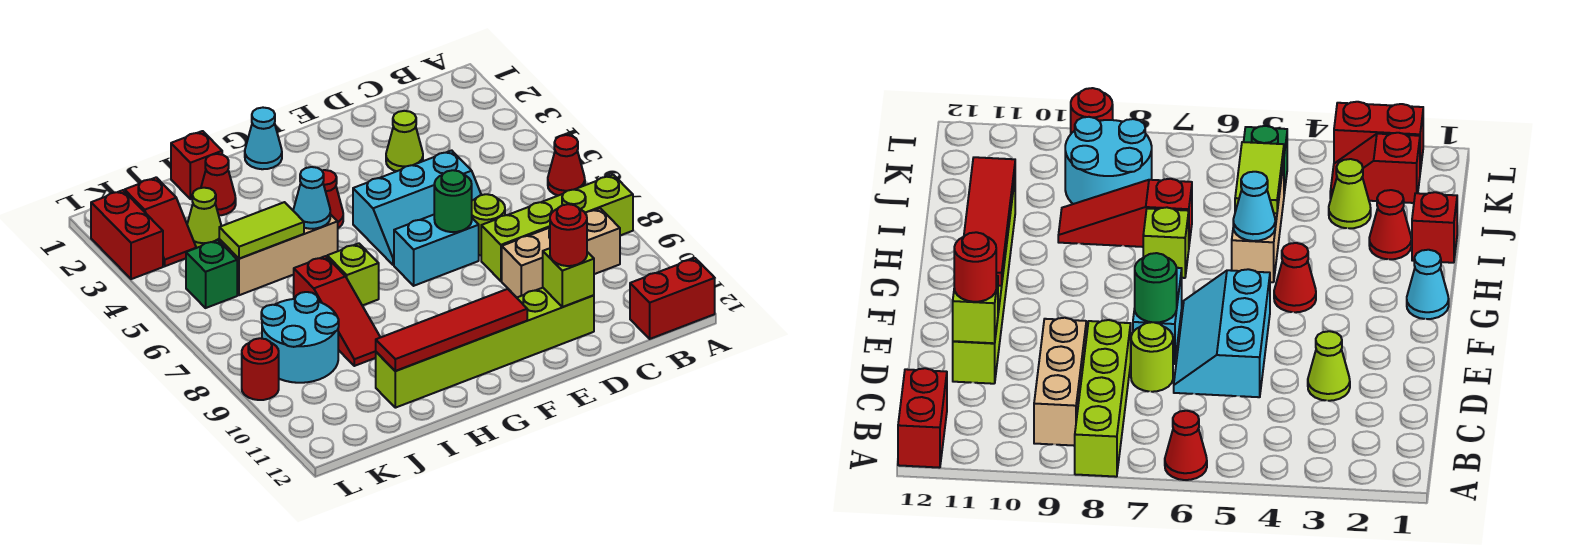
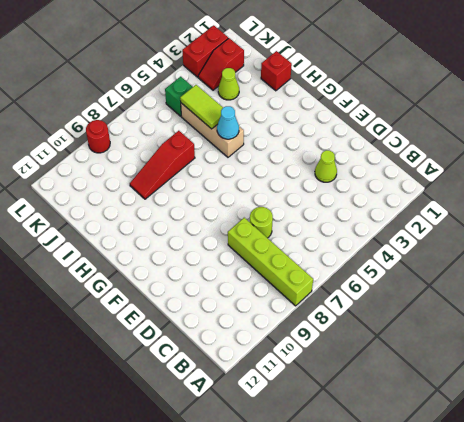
none -> red 1x1 cone [548,135,585,196]
none -> red 1x2 brick [630,258,715,339]
none -> tan 1x3 brick [502,208,620,298]

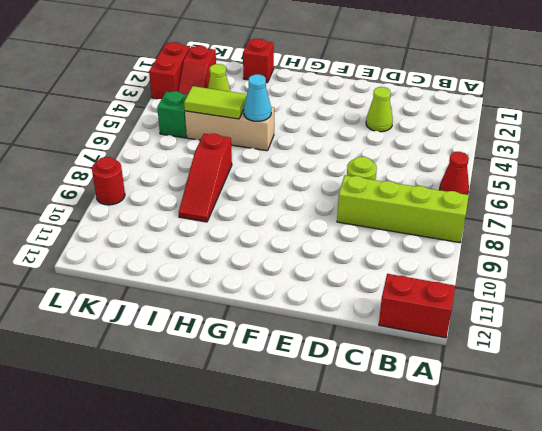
none -> tan 1x3 brick [502,208,620,298]
none -> cyan 2x3 slope [353,150,481,265]
none -> lime 1x6 brick [376,288,594,408]

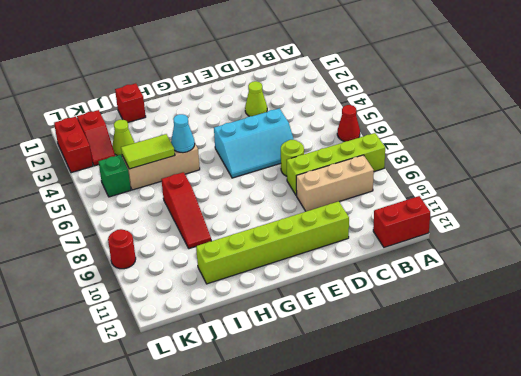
none -> cyan 1x2 brick [394,215,479,286]
none -> cyan 1x1 cone [245,108,282,169]
none -> red 1x1 cone [322,170,343,228]

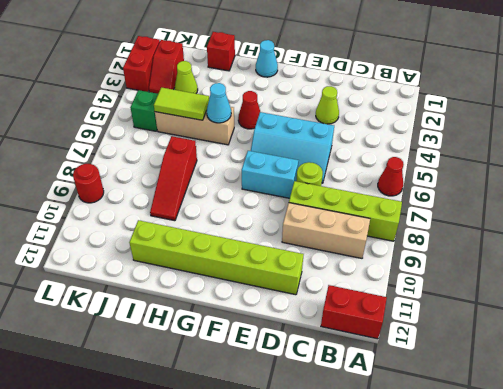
none -> lime 1x1 brick [327,243,379,306]
none -> red 1x1 cone [201,154,236,216]
none -> cyan 2x2 round brick [261,292,339,383]

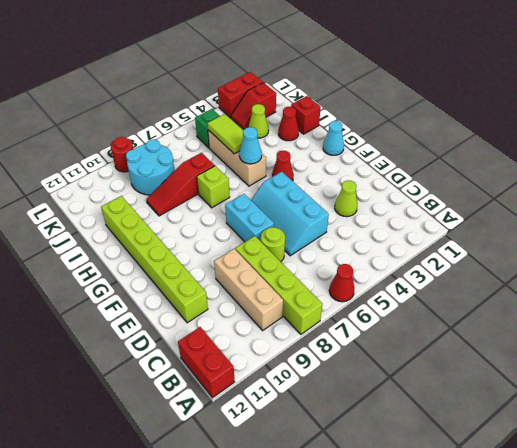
none -> lime 1x1 brick [543,248,594,307]
none -> green 1x1 round brick [434,170,472,232]
none -> red 1x4 tile [376,289,527,371]

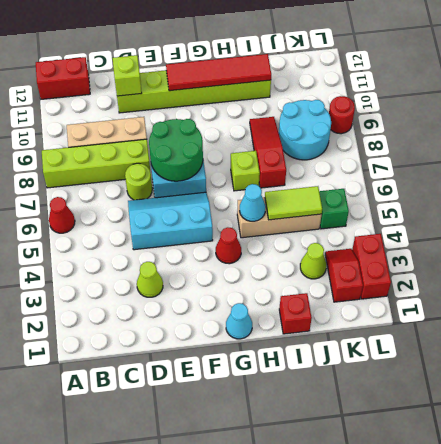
green 2x2 round brick [149,119,203,181] -> green 1x1 round brick [434,170,472,232]
none -> red 1x1 cone [201,154,236,216]
none -> red 1x1 round brick [550,204,587,266]

